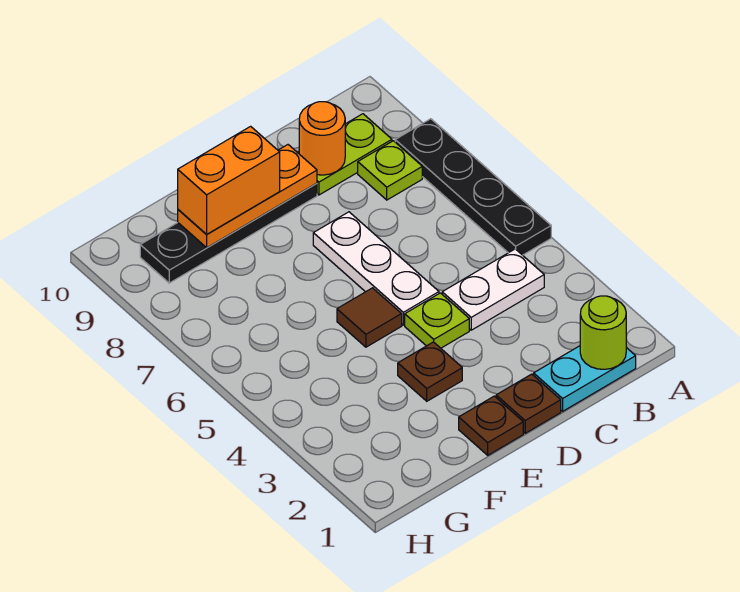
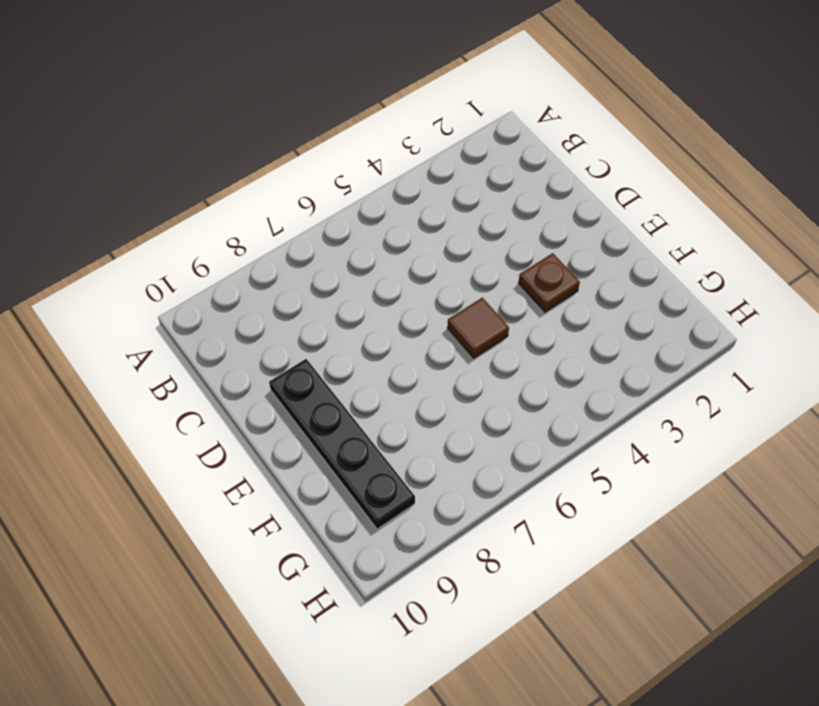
none -> black 1x4 plate [395,119,551,255]
none -> cyan 1x2 plate [534,346,636,411]
none -> white 1x2 plate [442,249,544,330]

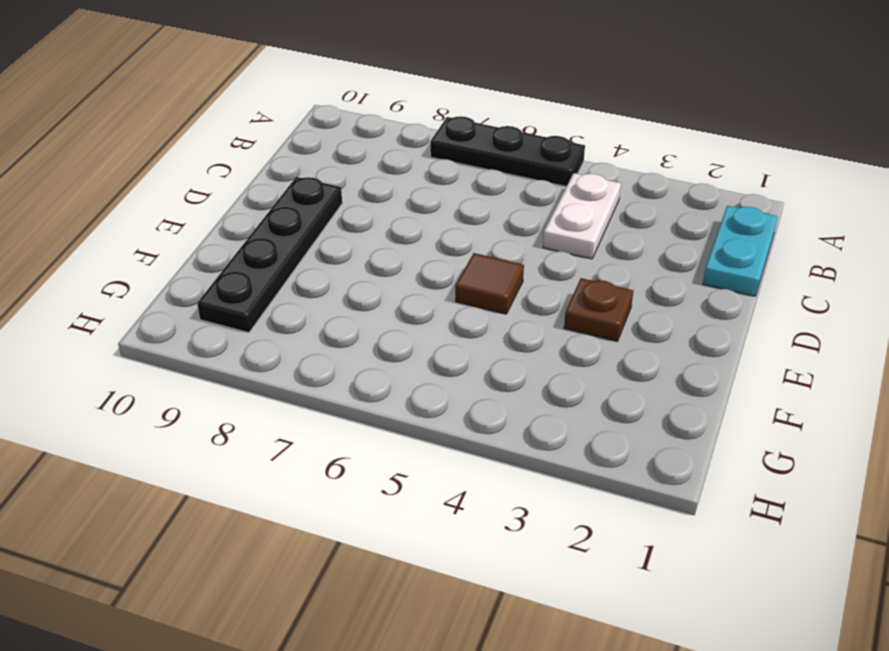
black 1x3 plate [430,116,585,187] -> black 1x4 plate [395,119,551,255]
none -> lime 1x1 plate [358,141,422,200]
none -> lime 1x2 plate [297,114,392,195]
none -> brown 1x1 plate [496,374,561,433]

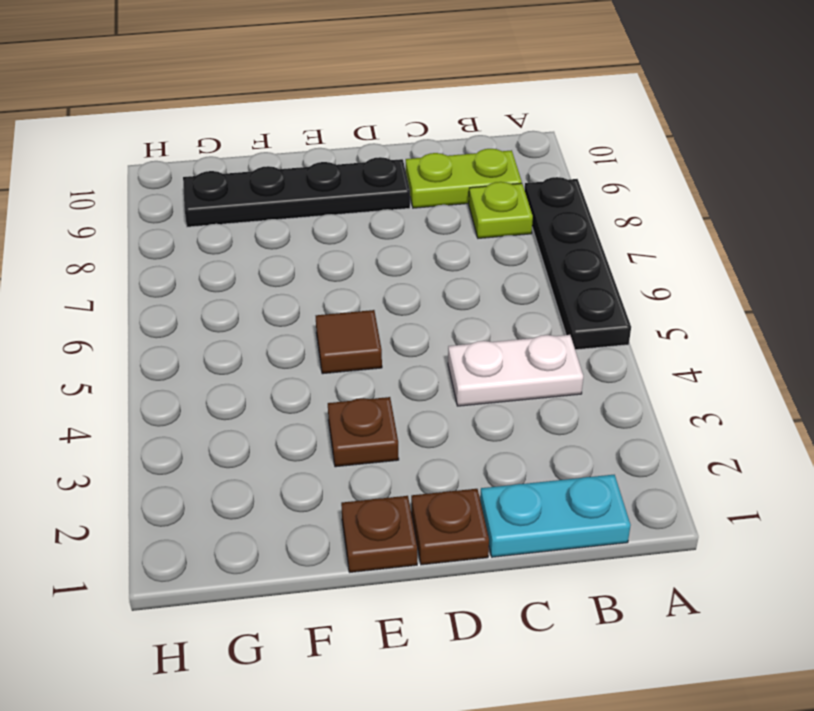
none -> lime 1x1 plate [405,293,469,348]
none -> white 1x3 plate [313,212,439,325]
none -> lime 1x1 round brick [580,296,626,369]

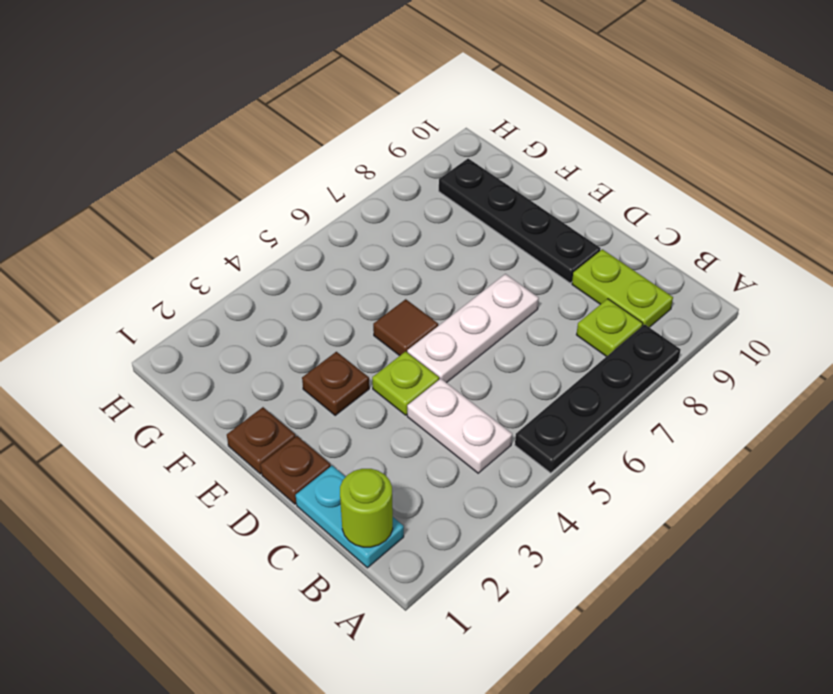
none -> orange 1x1 round brick [299,102,345,175]
none -> orange 1x3 plate [178,145,317,248]
none -> orange 1x2 brick [178,126,280,234]

